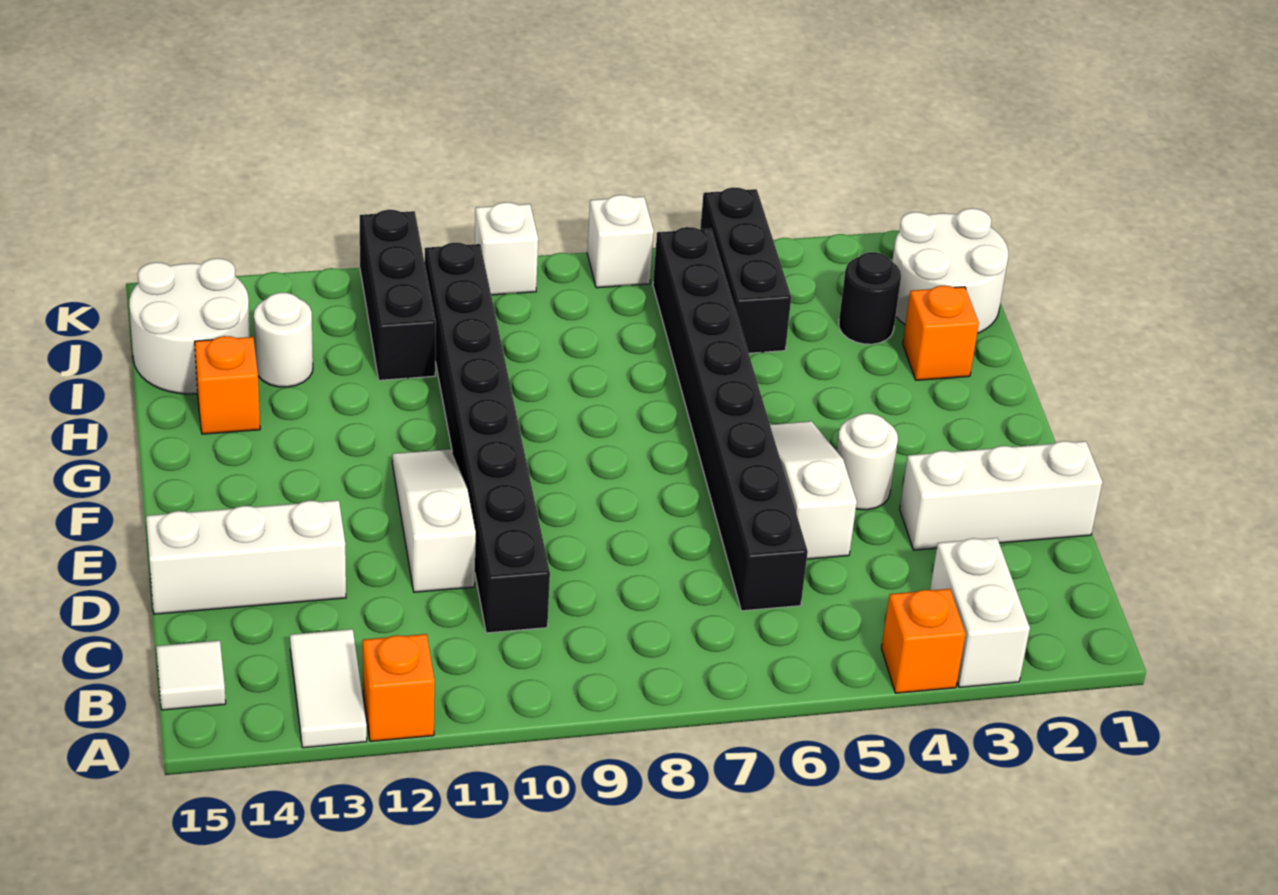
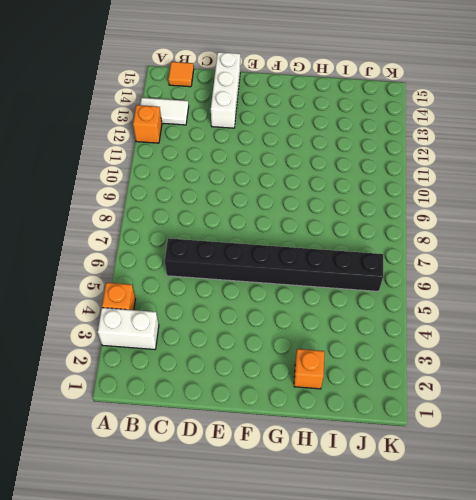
orange 1x1 tile [168,62,194,87] -> white 1x1 tile [156,641,226,710]
none -> black 1x8 brick [425,243,550,633]
none -> white 1x3 brick [900,441,1102,550]
none -> white 1x3 slope [770,421,857,559]

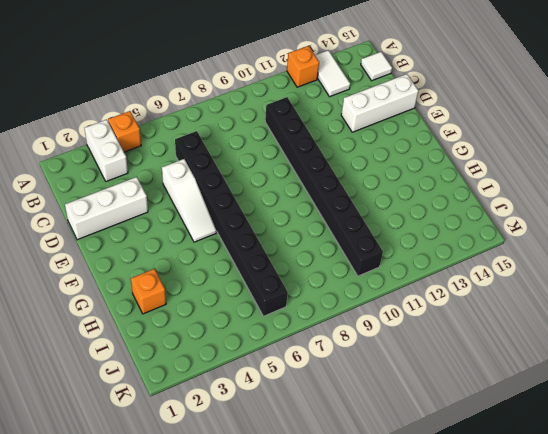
none -> white 1x3 slope [392,449,476,592]
none -> white 1x1 round brick [836,413,898,510]
none -> orange 1x1 brick [195,336,260,434]

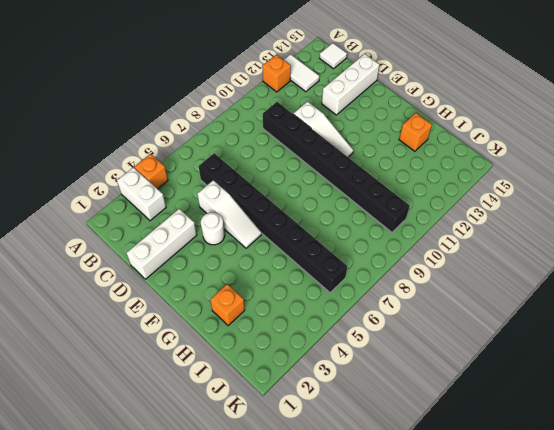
none -> white 2x2 round brick [892,208,1008,333]
none -> black 1x1 round brick [839,252,901,344]
none -> black 1x3 brick [700,187,791,353]

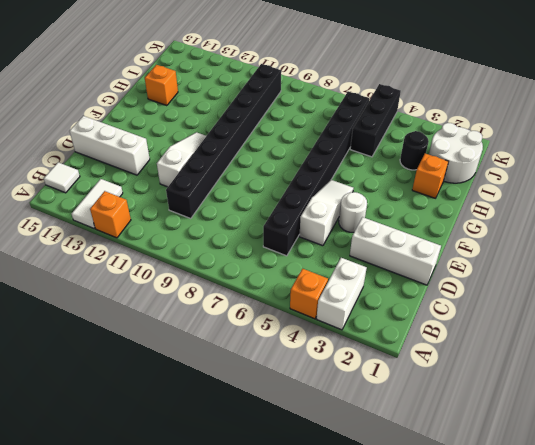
none -> black 1x3 brick [360,210,436,380]
none -> white 1x1 round brick [254,293,313,387]
none -> white 2x2 round brick [129,258,250,394]

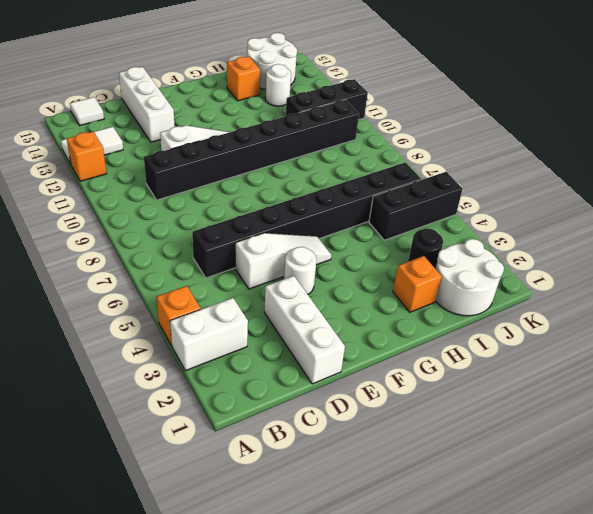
none -> white 1x1 brick [587,195,654,288]
none -> white 1x1 brick [475,202,538,295]

